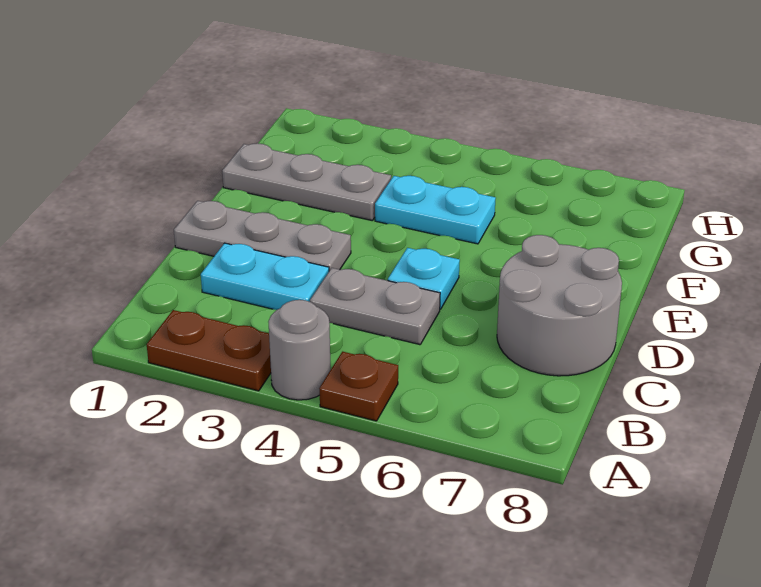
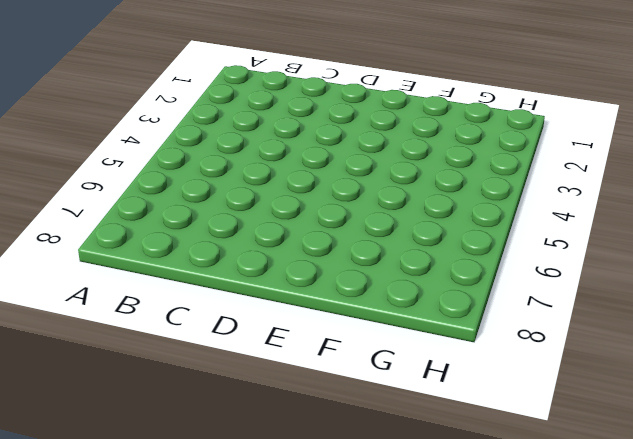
none -> brown 1x2 plate [147,310,271,391]
none -> grey 1x1 round brick [268,300,331,400]

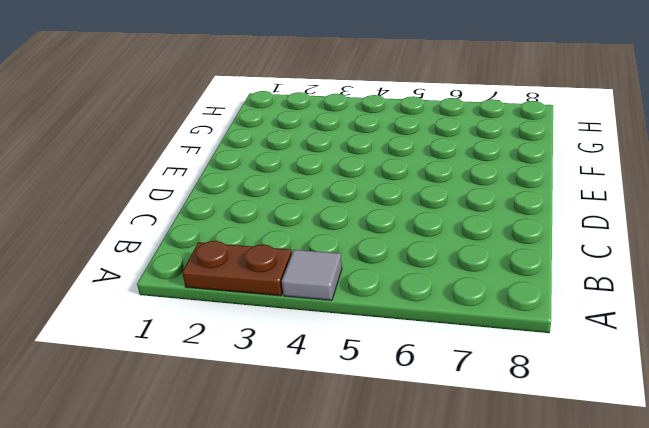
grey 1x1 tile [282,250,342,300] -> grey 1x1 round brick [268,300,331,400]
none -> brown 1x1 plate [319,352,398,421]
none -> cyan 1x2 plate [201,243,329,310]

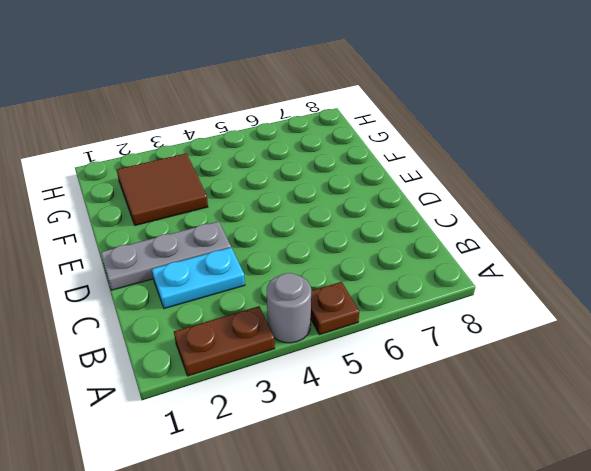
brown 2x2 tile [117,153,208,225] -> grey 1x3 plate [222,143,391,221]
none -> grey 1x2 plate [310,268,440,345]
none -> grey 2x2 round brick [497,235,622,376]

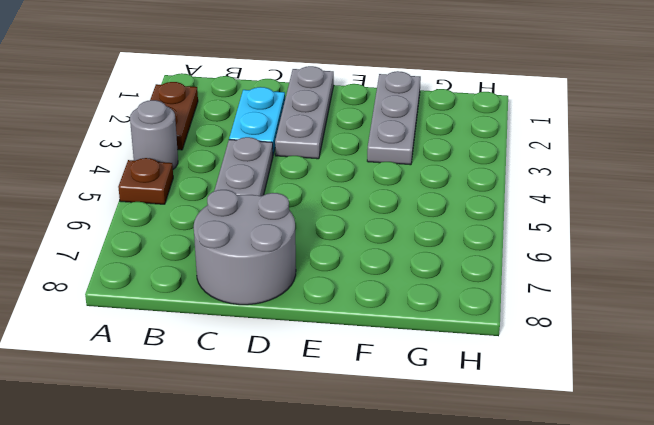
none -> cyan 1x1 plate [388,248,460,309]
none -> cyan 1x2 plate [375,176,496,244]

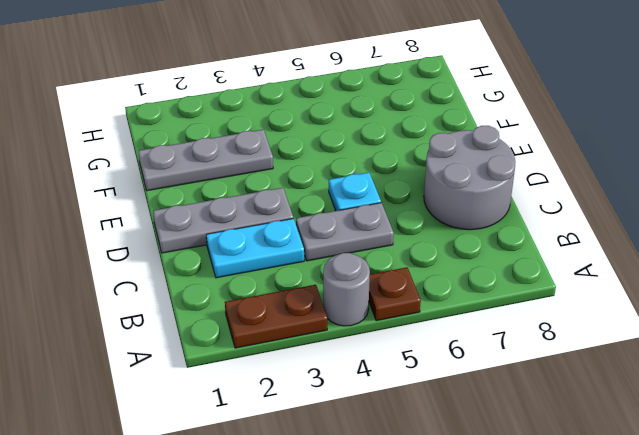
none -> cyan 1x2 plate [375,176,496,244]

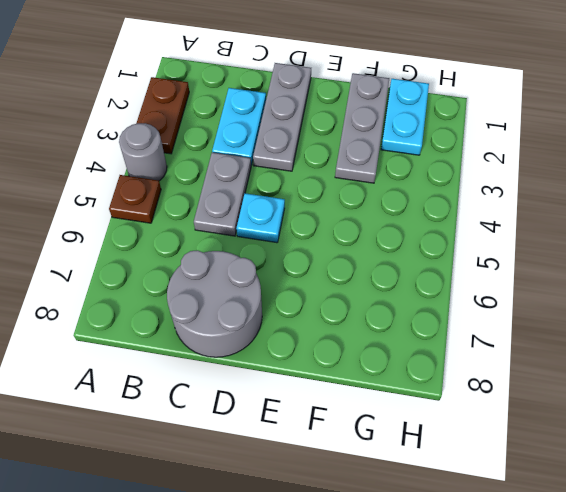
cyan 1x2 plate [381,79,429,155] -> cyan 1x2 plate moved to [375,176,496,244]

